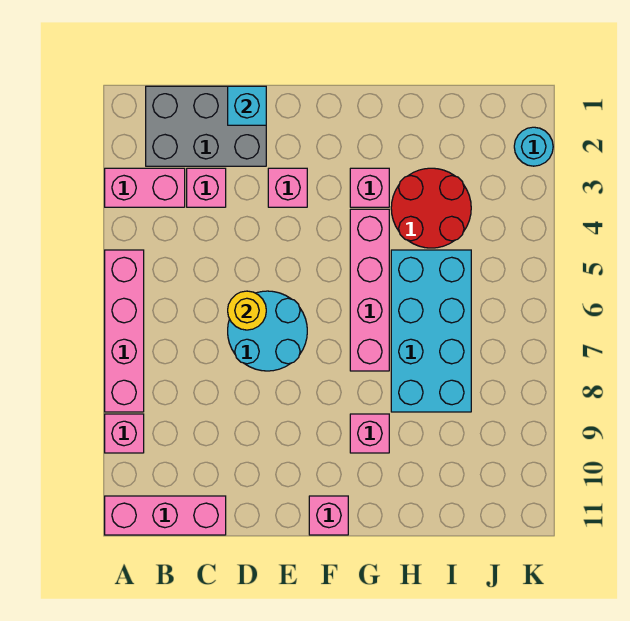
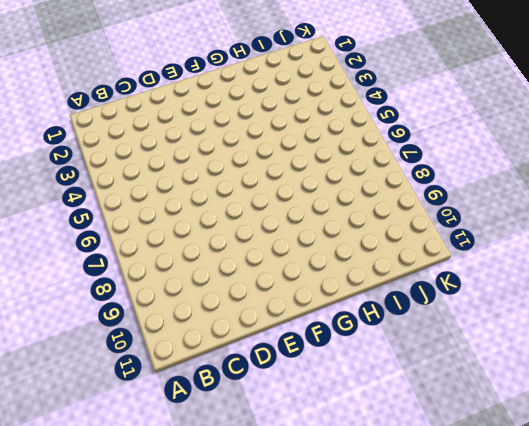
none -> pink 1x2 brick [105,168,185,207]
none -> pink 1x4 brick [105,250,144,412]
none -> pink 1x1 brick [105,414,144,453]

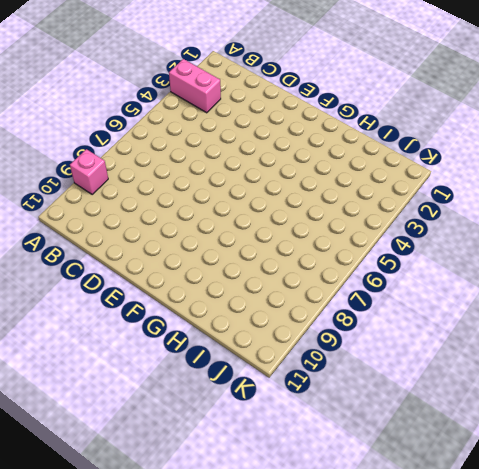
none -> pink 1x4 brick [105,250,144,412]
none -> pink 1x3 brick [105,496,226,535]
none -> grey 2x3 brick [146,86,266,166]

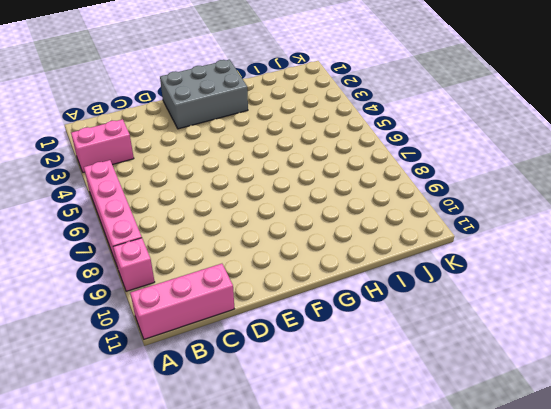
grey 2x3 brick [160,59,248,129] -> grey 2x3 brick moved to [146,86,266,166]
none -> pink 1x1 brick [187,168,226,207]
none -> cyan 2x2 round brick [228,291,307,371]
none -> pink 1x1 brick [268,168,307,207]

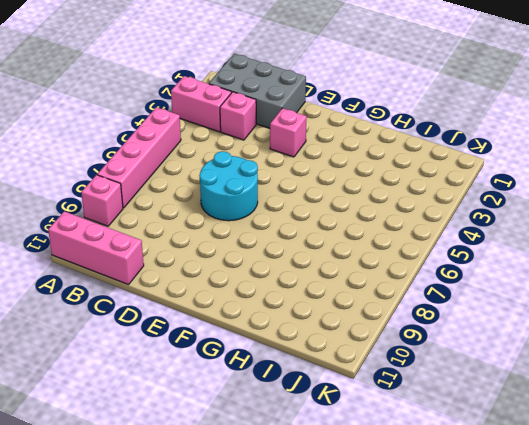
none -> pink 1x1 brick [309,496,348,535]
none -> pink 1x1 brick [350,168,389,207]
none -> pink 1x4 brick [350,209,389,371]

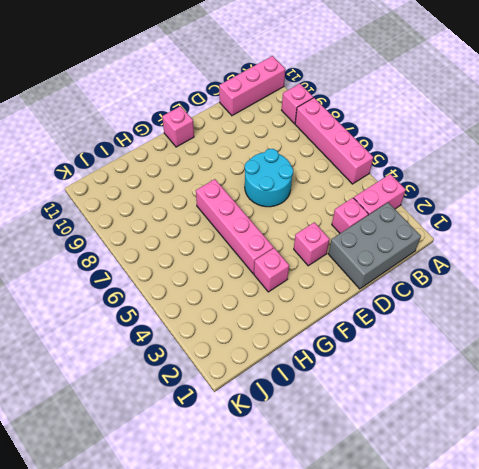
none -> pink 1x1 brick [350,414,389,453]
none -> red 2x2 round brick [391,168,471,248]
none -> cyan 2x4 brick [391,250,471,412]

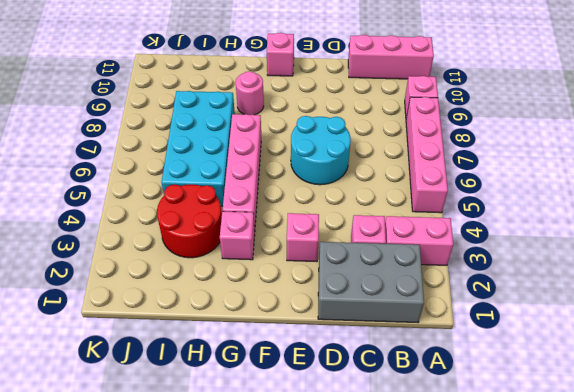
pink 1x1 round brick [236,71,264,115] -> pink 1x1 brick [350,414,389,453]
none -> cyan 1x1 round brick [514,127,553,166]
none -> cyan 1x1 brick [228,86,266,125]
none -> yellow 1x1 round brick [228,291,266,330]

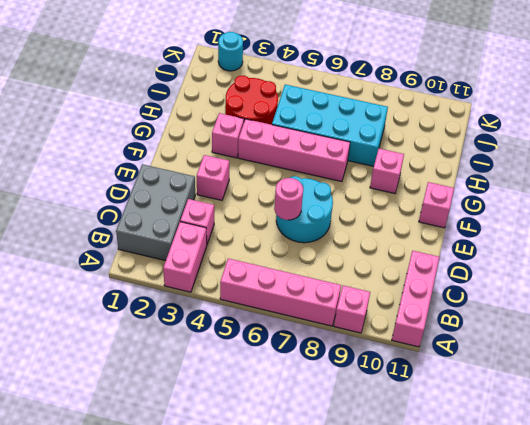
pink 1x1 round brick [274,178,303,220] -> yellow 1x1 round brick [228,291,266,330]
none -> cyan 1x1 brick [228,86,266,125]

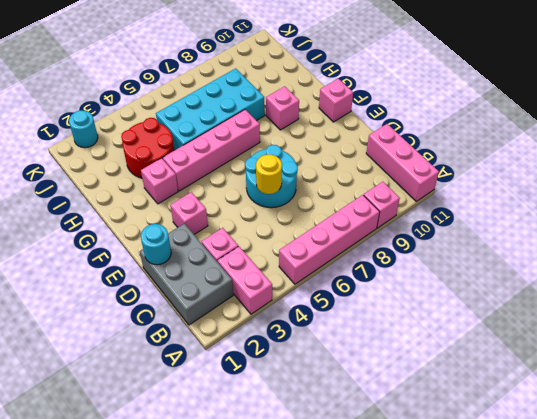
cyan 1x1 round brick [141,224,171,265] -> cyan 1x1 brick [228,86,266,125]

